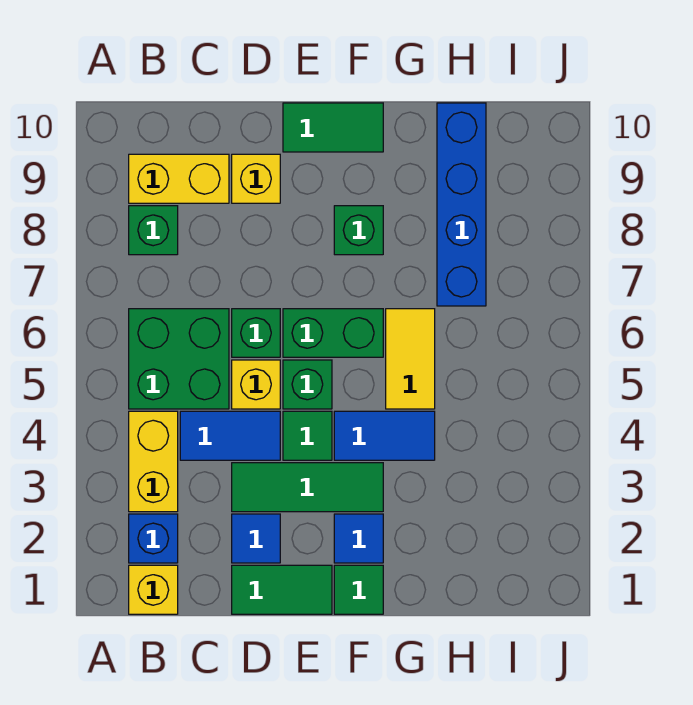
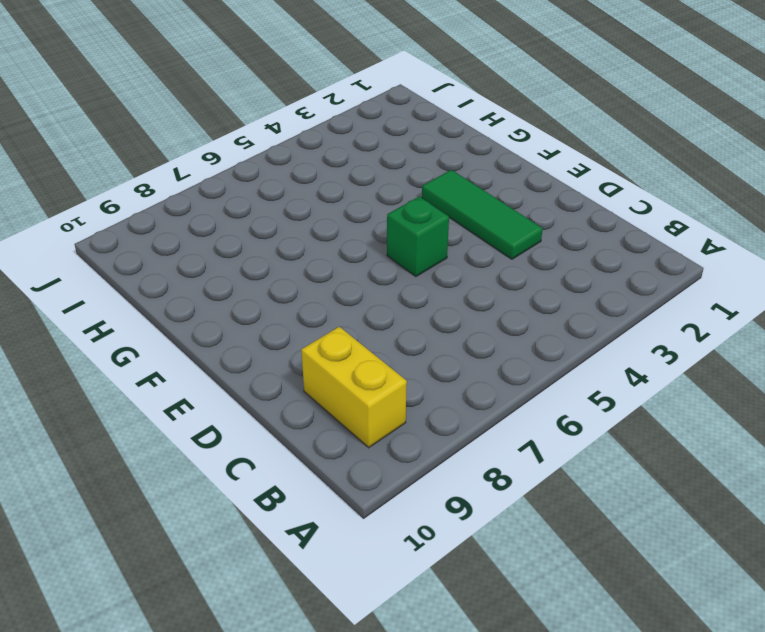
none -> yellow 1x1 brick [129,565,178,614]
none -> blue 1x1 brick [129,514,178,563]
none -> yellow 1x2 brick [129,411,178,512]

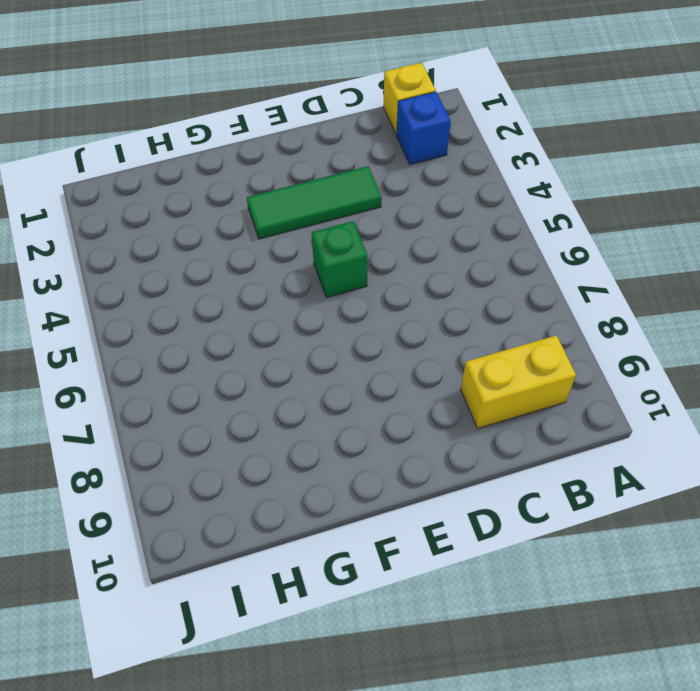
none -> yellow 1x2 brick [129,411,178,512]
none -> green 2x2 brick [129,309,229,409]
none -> green 1x1 brick [129,206,178,255]

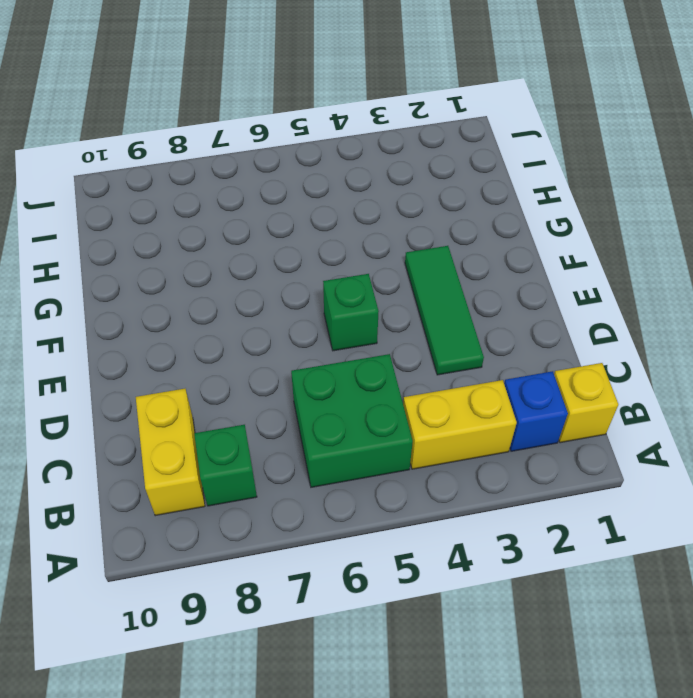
none -> blue 1x2 tile [180,411,280,460]
none -> green 1x2 tile [232,565,332,614]
none -> blue 1x1 tile [232,514,280,563]

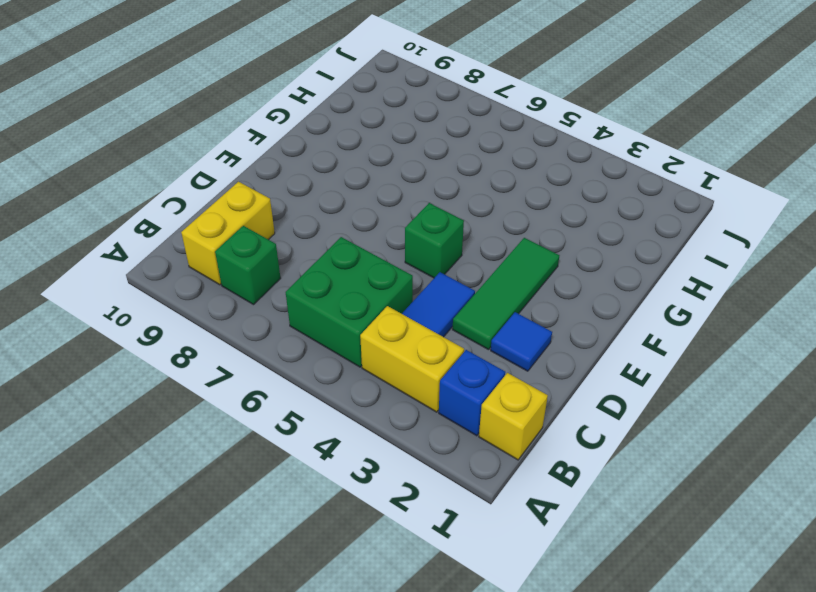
none -> green 1x2 tile [232,565,332,614]
none -> yellow 1x1 brick [232,360,280,409]
none -> green 1x1 brick [232,309,280,357]

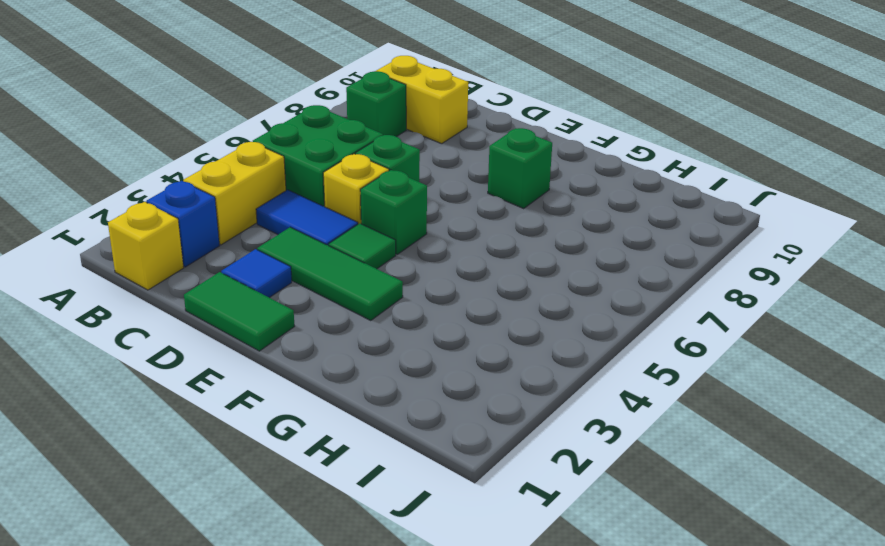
none -> yellow 1x1 brick [232,154,280,203]
none -> green 1x2 brick [283,309,383,357]
none -> green 1x2 tile [283,103,383,152]

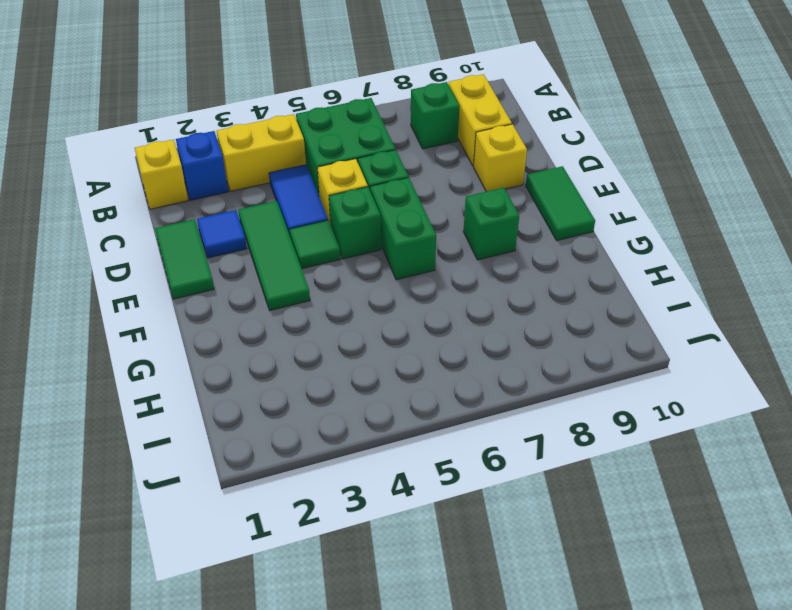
none -> green 1x1 tile [334,565,383,614]
none -> blue 1x1 tile [334,514,383,563]
none -> blue 1x2 tile [334,411,435,460]

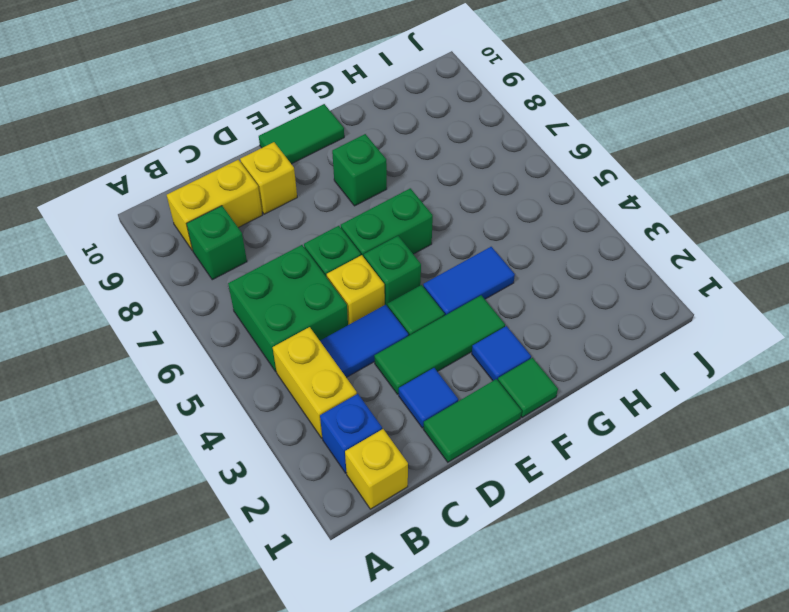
none -> yellow 1x2 tile [386,309,435,409]
none -> blue 1x4 brick [437,103,486,306]

